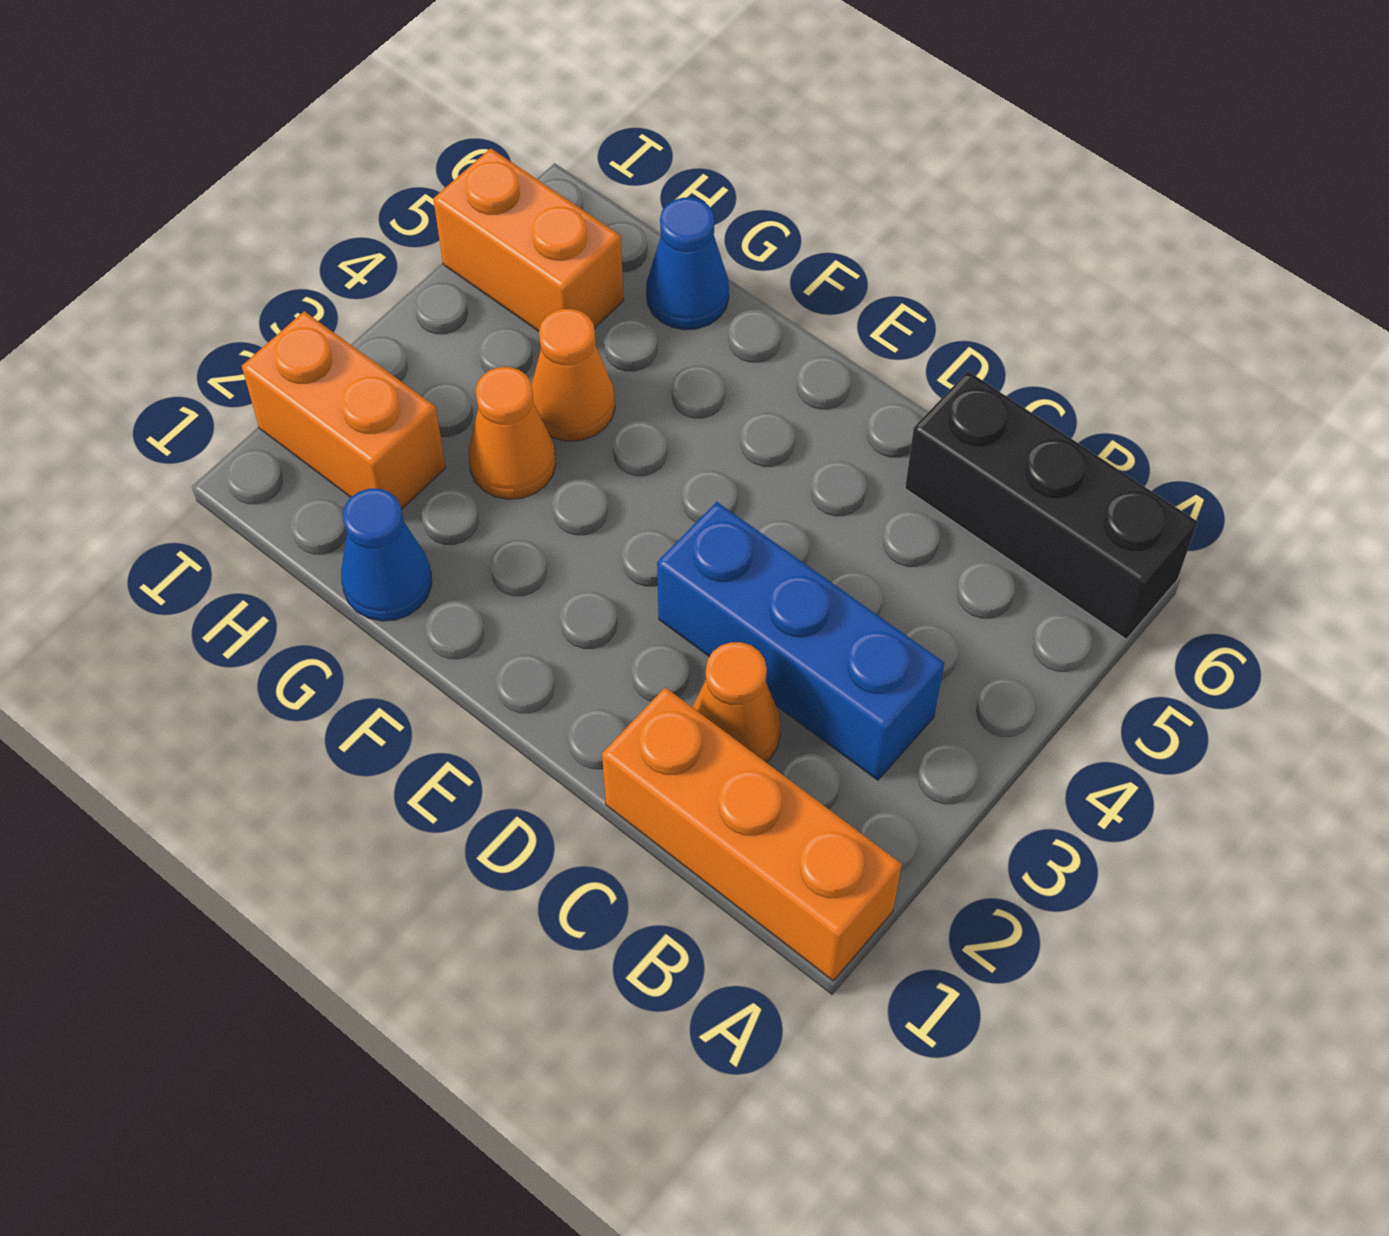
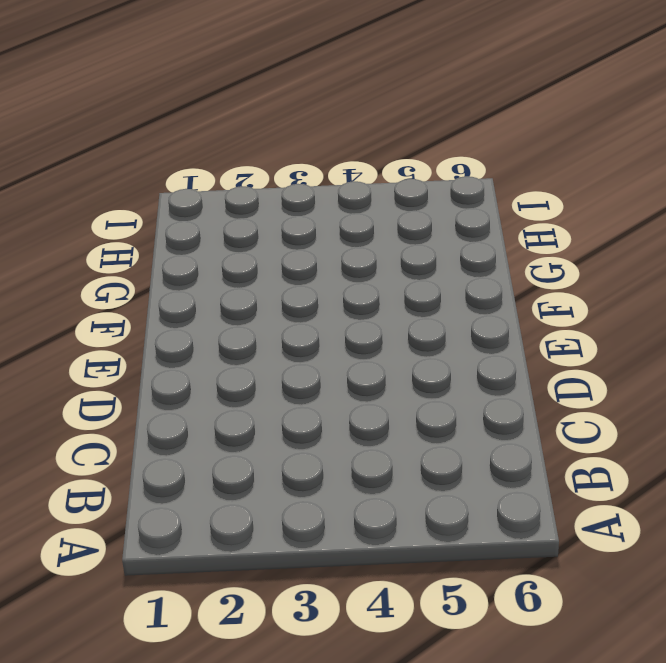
none -> orange 1x3 brick [602,687,902,981]
none -> black 1x3 brick [905,371,1198,639]

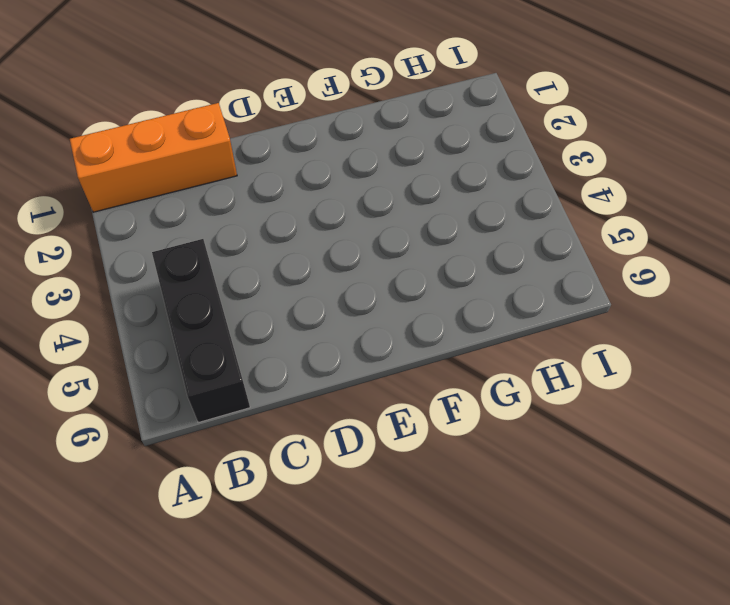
black 1x3 brick [152,239,250,423] -> black 1x3 brick turned to [905,371,1198,639]
none -> blue 1x3 brick [657,502,944,780]
none -> orange 1x1 cone [693,642,781,762]

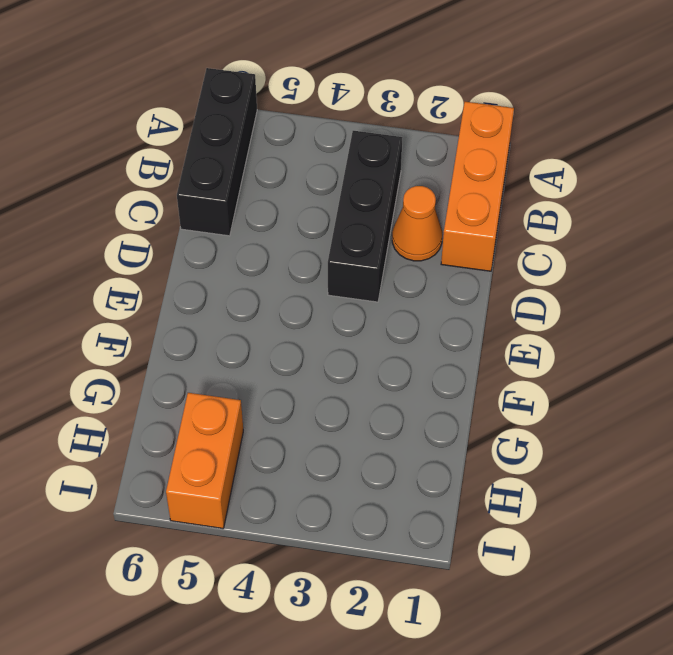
black 1x3 brick [328,131,402,302] -> blue 1x3 brick [657,502,944,780]
none -> blue 1x1 cone [341,489,432,621]
none -> orange 1x1 cone [469,367,556,499]

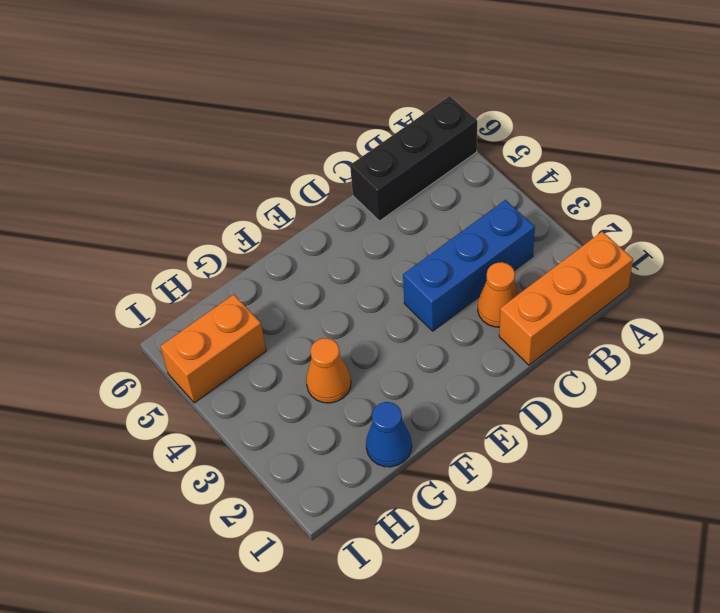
none -> orange 1x1 cone [532,309,615,441]
none -> blue 1x1 cone [646,198,729,330]

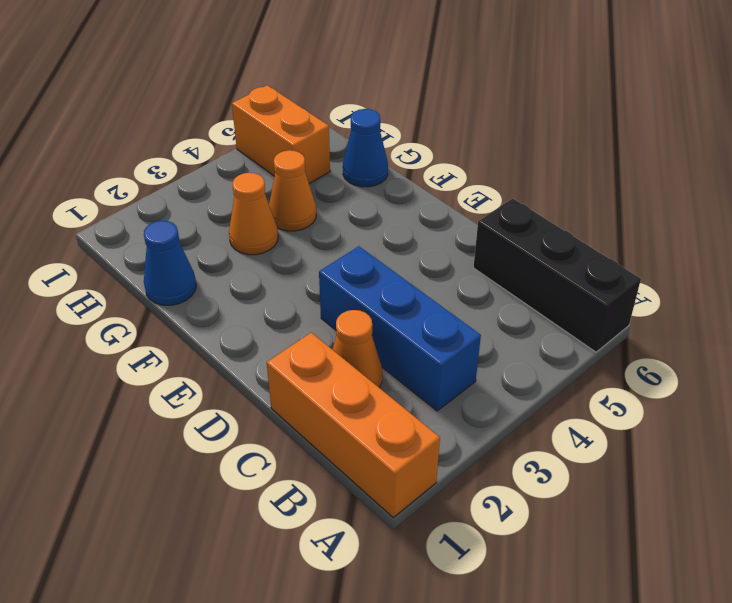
none -> orange 1x2 brick [242,311,446,510]

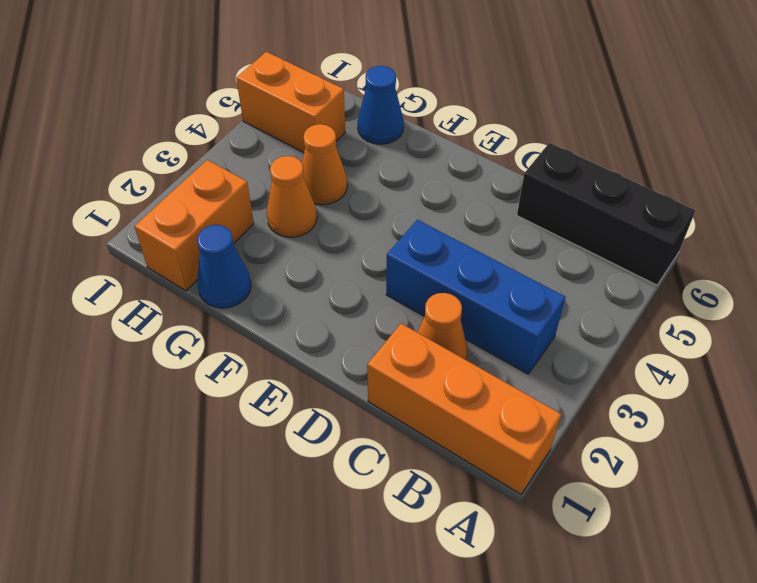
orange 1x2 brick [134,160,254,291] -> orange 1x2 brick turned to [242,311,446,510]

